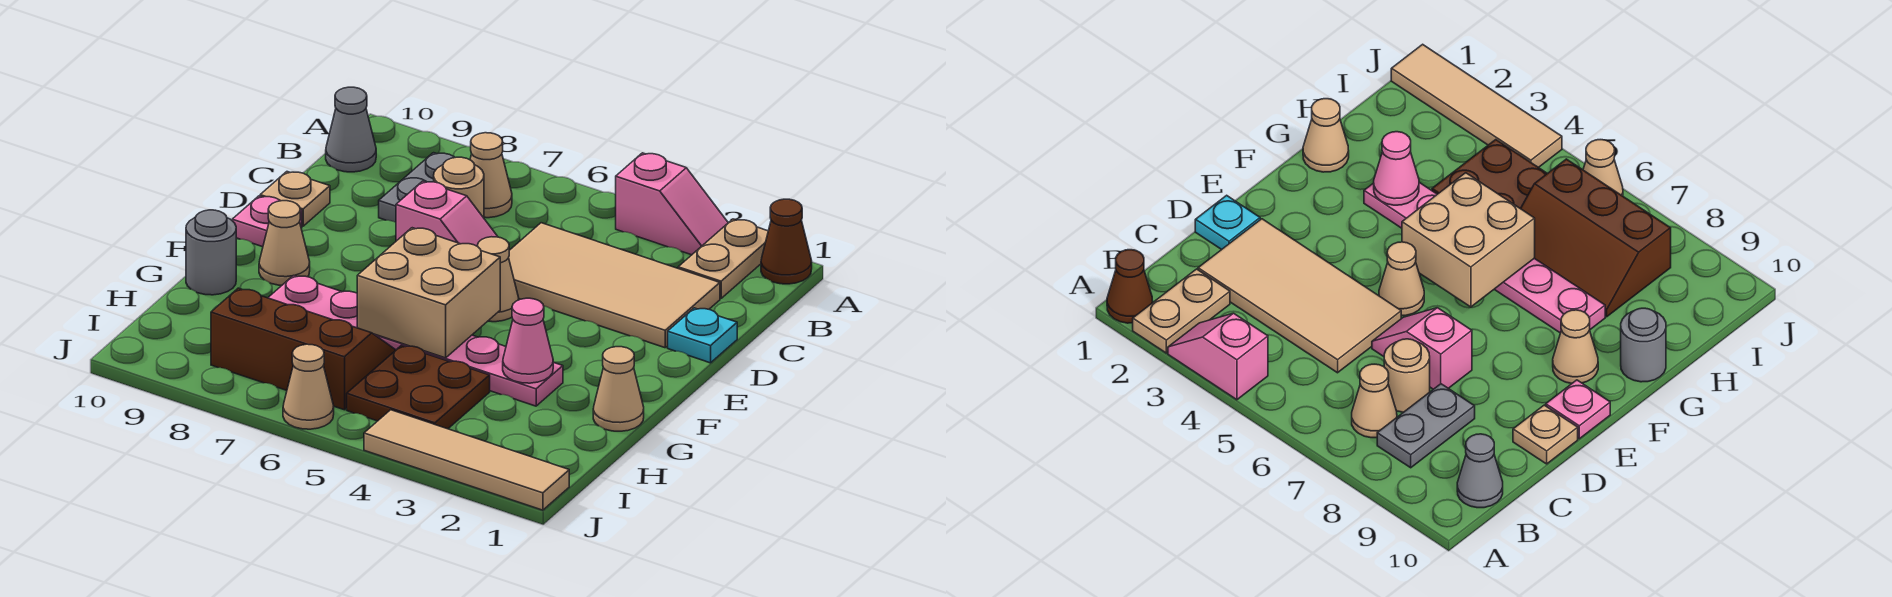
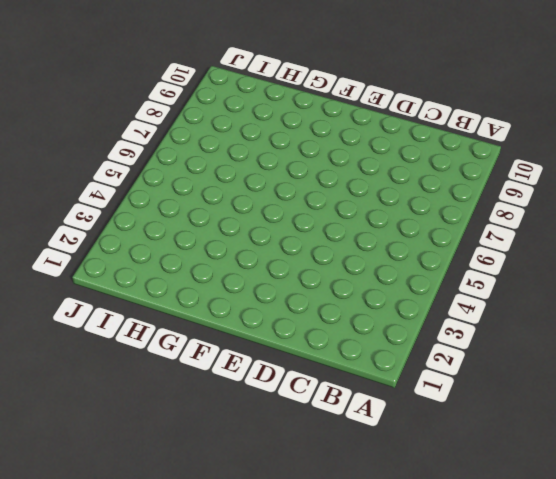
none -> brown 1x1 cone [761,199,812,284]
none -> tan 1x2 plate [678,219,768,298]
none -> pink 1x2 slope [616,153,728,255]

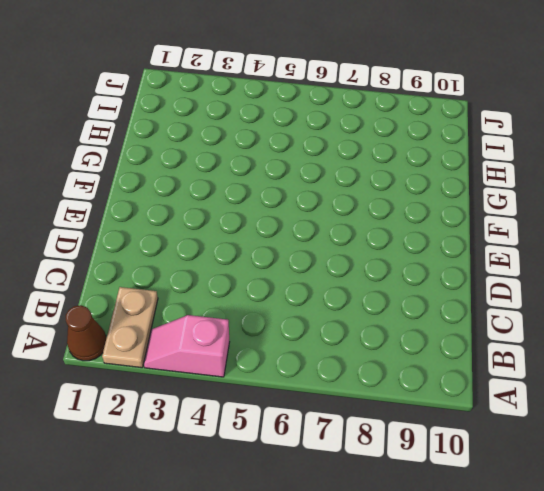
none -> tan 1x1 cone [470,133,512,218]
none -> grey 1x2 plate [379,153,455,222]
none -> grey 1x1 cone [326,87,376,172]

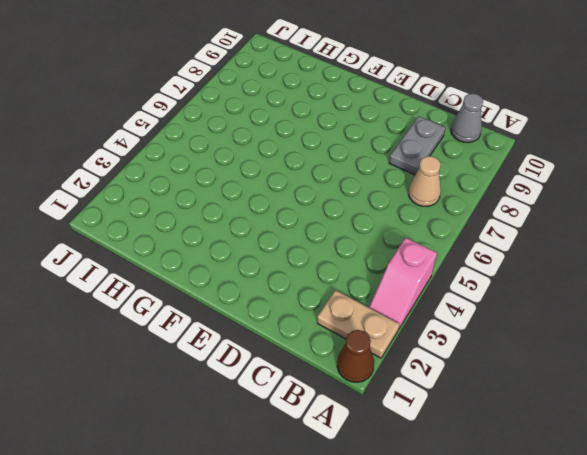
grey 1x2 plate [389,116,446,175] -> grey 1x2 plate turned to [379,153,455,222]
none -> tan 2x4 tile [509,223,720,348]
none -> tan 1x1 round brick [434,157,484,218]
none -> cyan 1x1 plate [668,308,737,363]

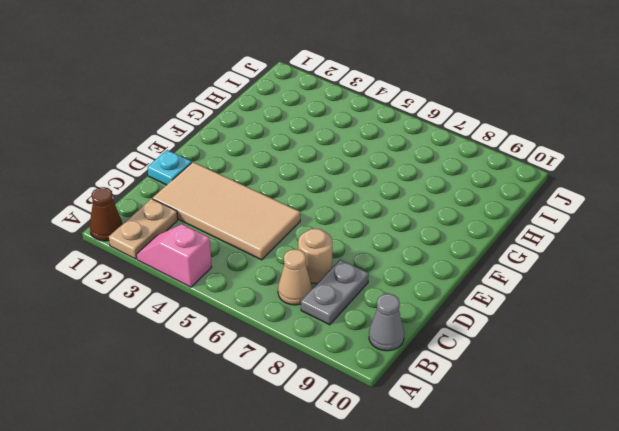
none -> pink 1x2 slope [396,181,498,246]
none -> tan 1x1 plate [260,172,330,226]
none -> tan 1x1 cone [477,237,519,322]

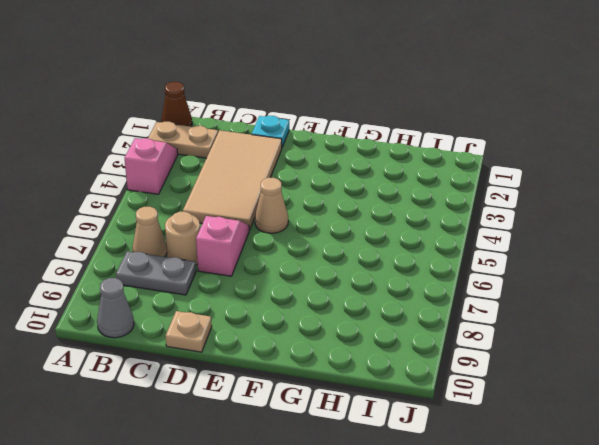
none -> pink 1x1 plate [232,196,302,247]
none -> tan 1x1 cone [259,201,310,285]
none -> tan 1x1 cone [593,347,644,431]

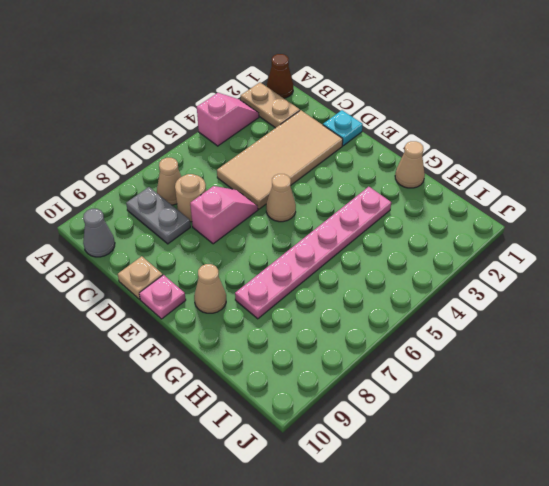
none -> grey 1x1 round brick [186,210,236,295]
none -> brown 2x2 plate [347,345,490,429]
none -> brown 2x3 slope [211,288,395,410]

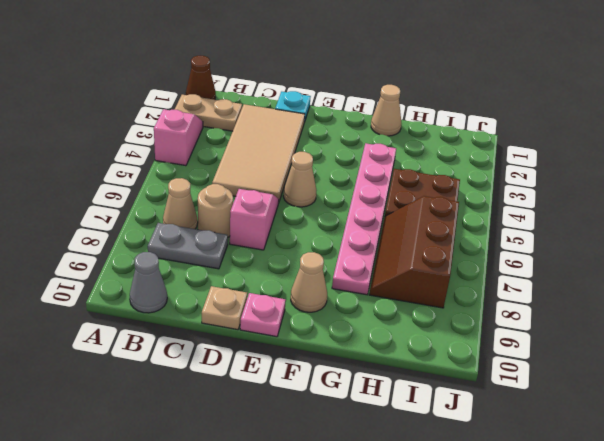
none -> grey 1x1 round brick [186,210,236,295]
none -> tan 1x4 tile [364,410,569,510]
none -> tan 1x1 cone [283,344,334,429]

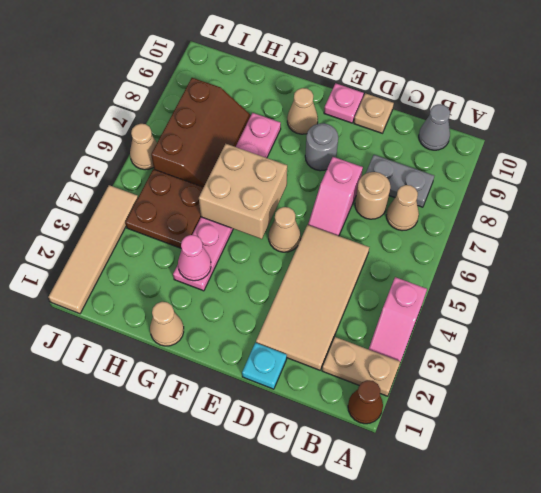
grey 1x1 round brick [305,123,338,171] -> grey 1x1 round brick moved to [186,210,236,295]

